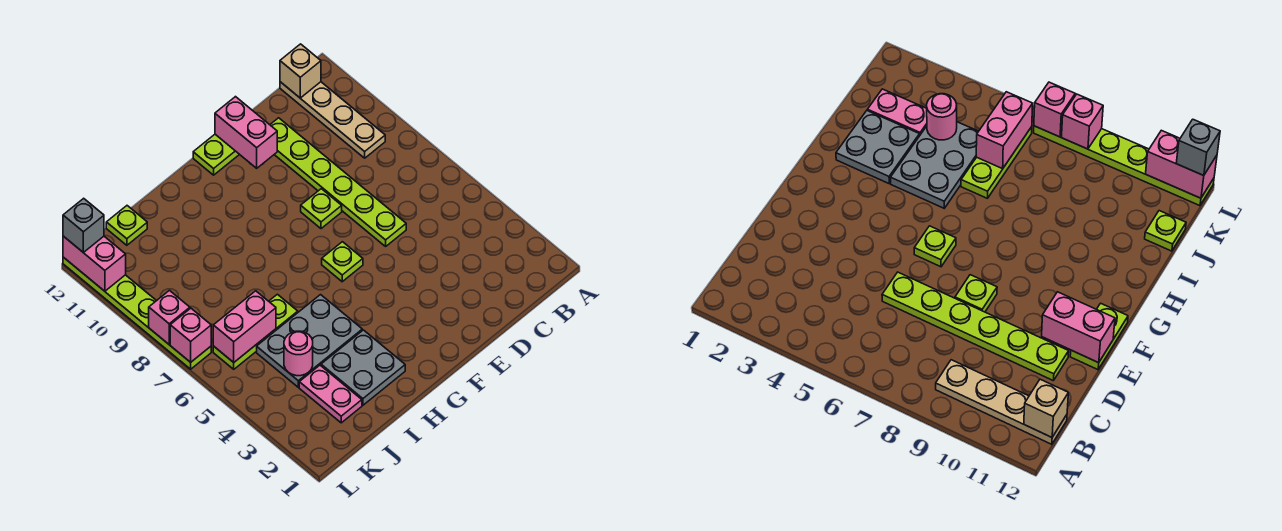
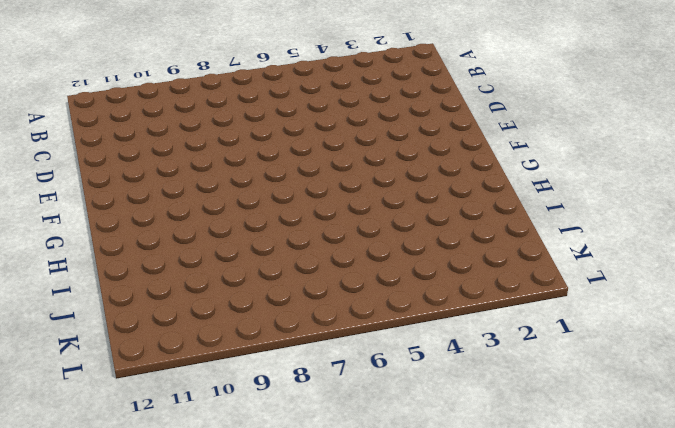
none -> tan 1x4 plate [280,82,385,158]
none -> lime 1x6 plate [270,118,406,246]
none -> lime 1x1 plate [301,189,342,229]

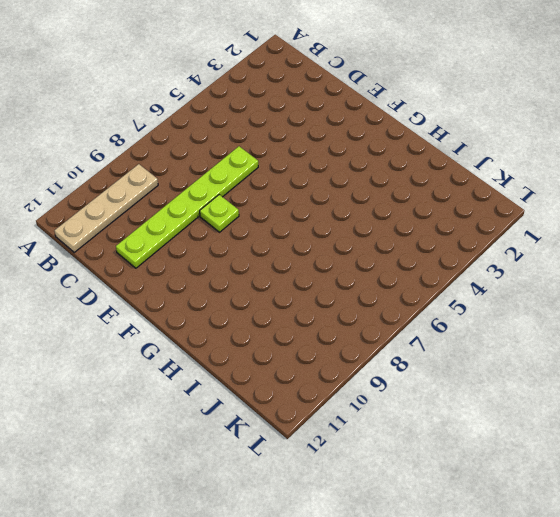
none -> lime 1x2 plate [193,134,239,175]
none -> lime 1x1 plate [322,242,363,282]
none -> grey 2x2 plate [321,330,405,405]

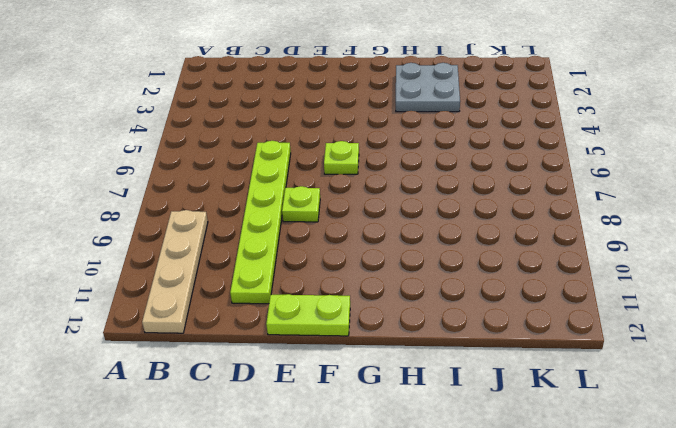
none -> grey 2x3 plate [257,295,362,387]
none -> lime 1x3 plate [213,294,298,369]
none -> pink 1x2 plate [299,365,362,423]

